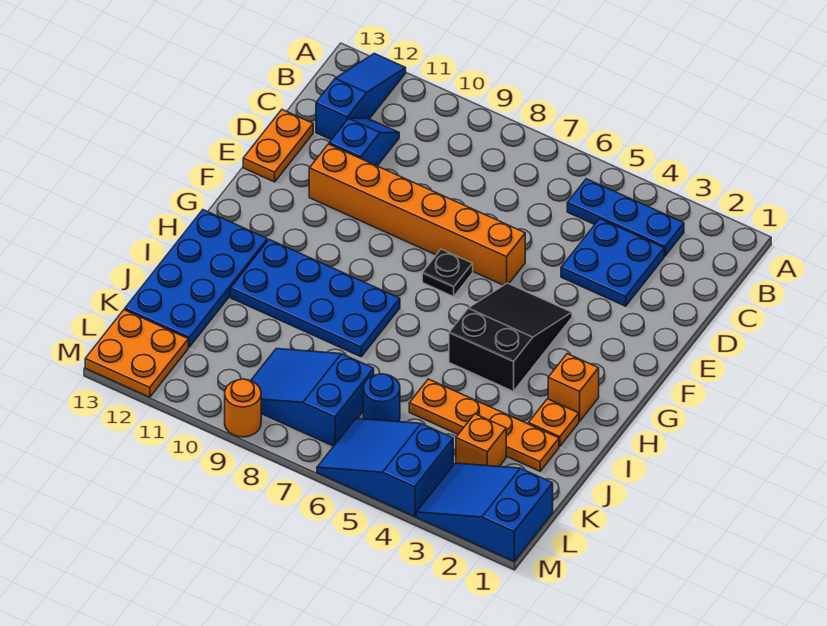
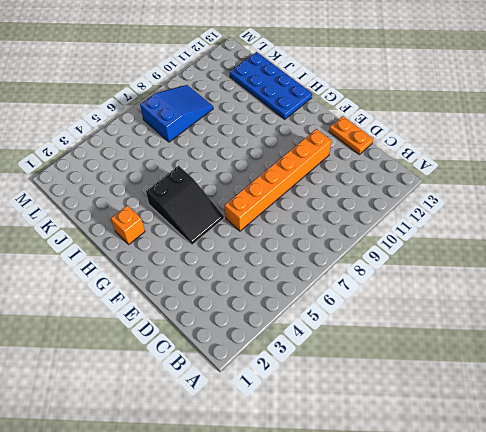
none -> blue 1x3 slope [316,53,406,140]
none -> blue 1x3 plate [567,179,684,256]
none -> blue 2x2 plate [561,219,664,306]

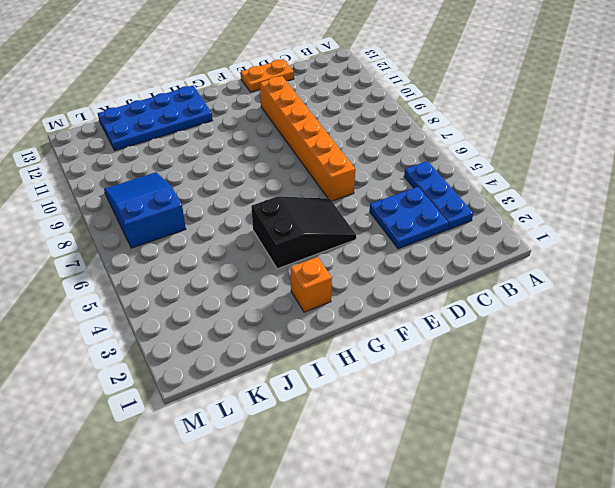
none -> blue 1x3 slope [316,53,406,140]
none -> blue 1x2 slope [329,118,399,166]
none -> black 1x1 plate [422,249,473,297]

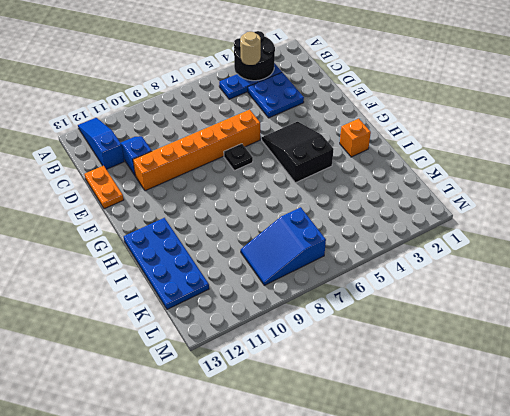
black 2x2 round brick [234,31,275,81] -> none
tan 1x1 round brick [240,32,261,65] -> none
none -> blue 2x4 plate [230,240,400,357]
none -> orange 1x1 plate [529,399,579,446]
none -> orange 1x4 plate [409,379,559,471]

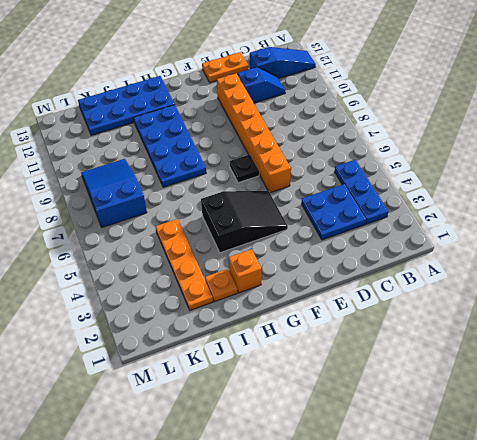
none -> orange 1x1 brick [456,414,506,467]
none -> blue 1x1 round brick [363,374,400,422]
none -> blue 2x3 slope [416,463,553,561]

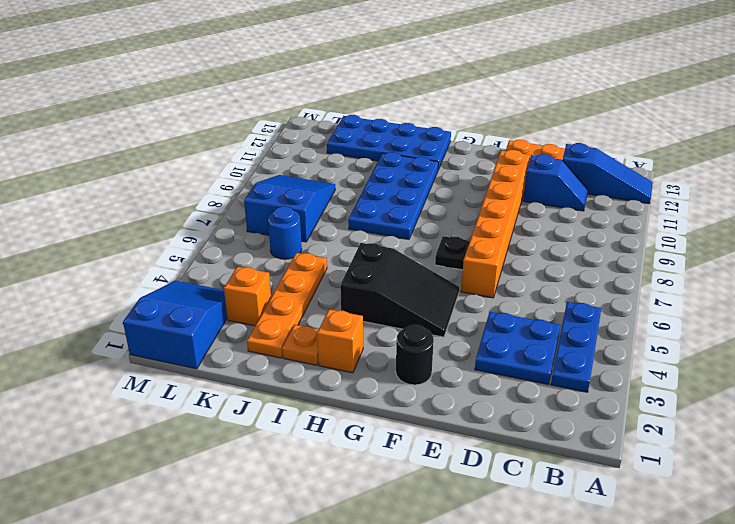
black 1x1 round brick [396,325,434,385] -> none
none -> blue 2x3 slope [317,418,453,517]
none -> orange 2x2 plate [85,310,188,397]
none -> orange 1x1 round brick [225,379,261,437]

